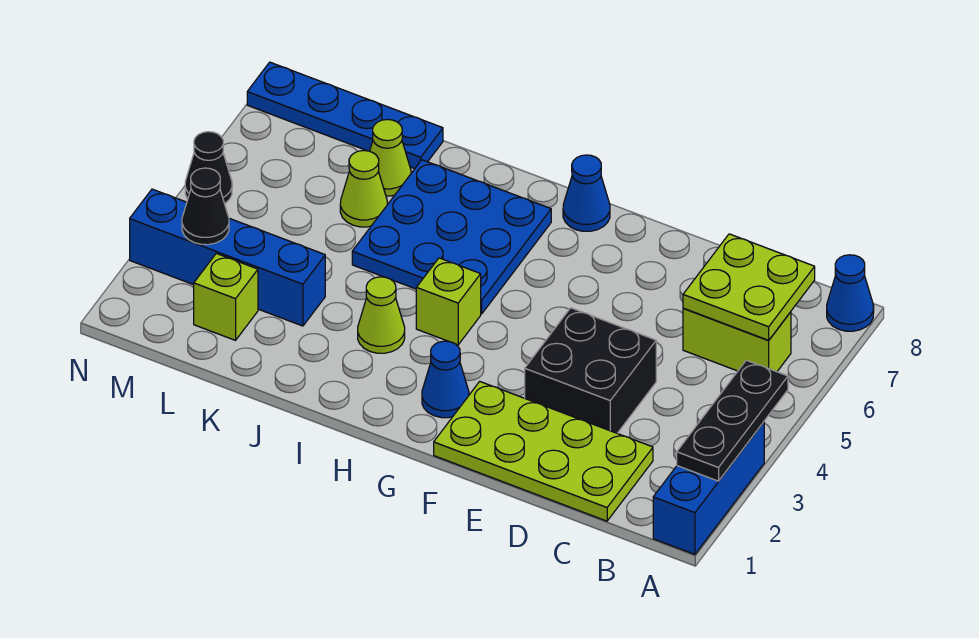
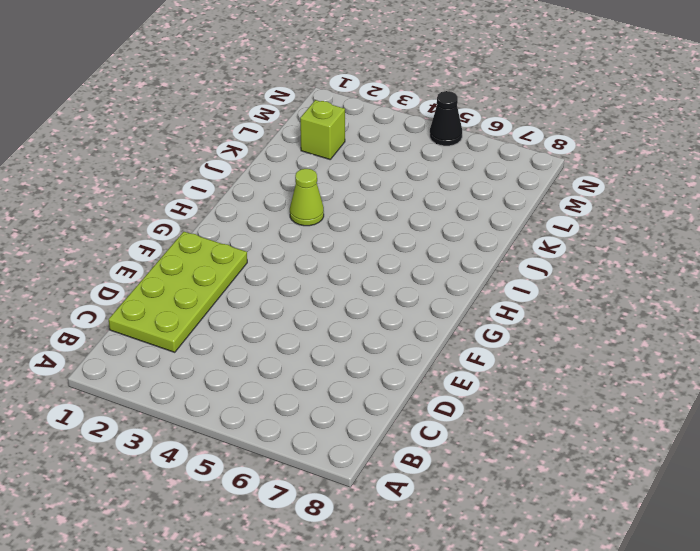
none -> blue 1x3 brick [653,422,764,554]
none -> blue 1x1 cone [827,255,874,331]
none -> lime 1x2 brick [683,308,791,372]

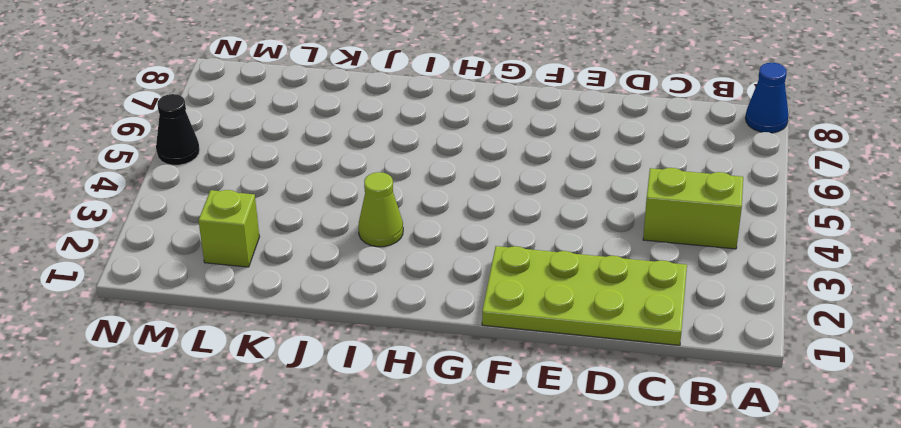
lime 1x2 brick [643,168,743,249] -> lime 1x2 brick moved to [683,308,791,372]
none -> blue 1x3 brick [653,422,764,554]
none -> black 2x2 brick [525,308,656,433]
none -> blue 1x1 cone [422,341,469,418]

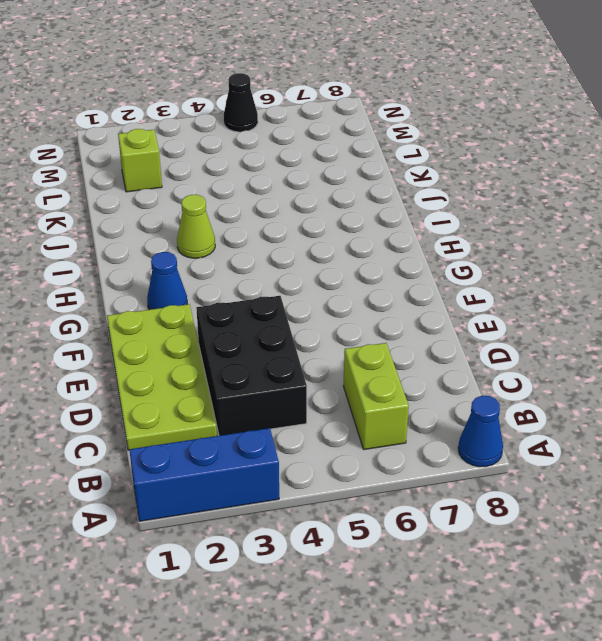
black 2x3 brick [196,296,307,436] -> black 2x2 brick [525,308,656,433]
none -> blue 1x1 cone [563,155,610,231]
none -> lime 1x1 brick [416,258,481,345]
none -> blue 3x3 plate [352,160,551,314]

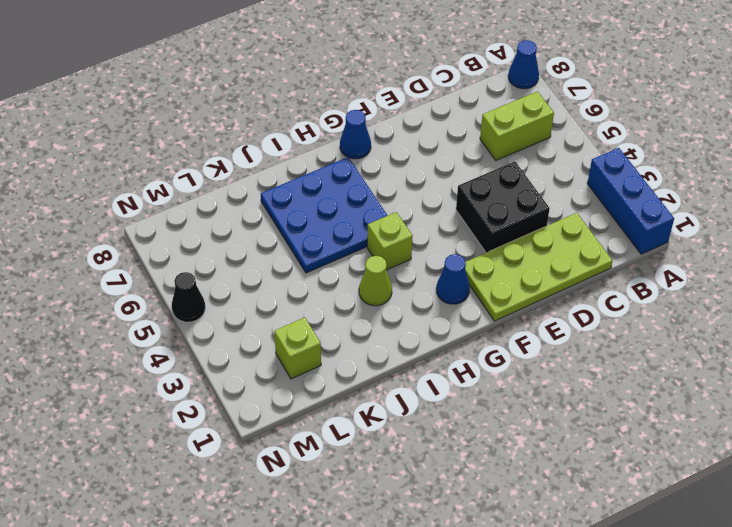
none -> blue 1x4 brick [130,189,325,326]
none -> lime 1x1 cone [340,151,387,227]
none -> lime 1x1 cone [370,120,411,196]

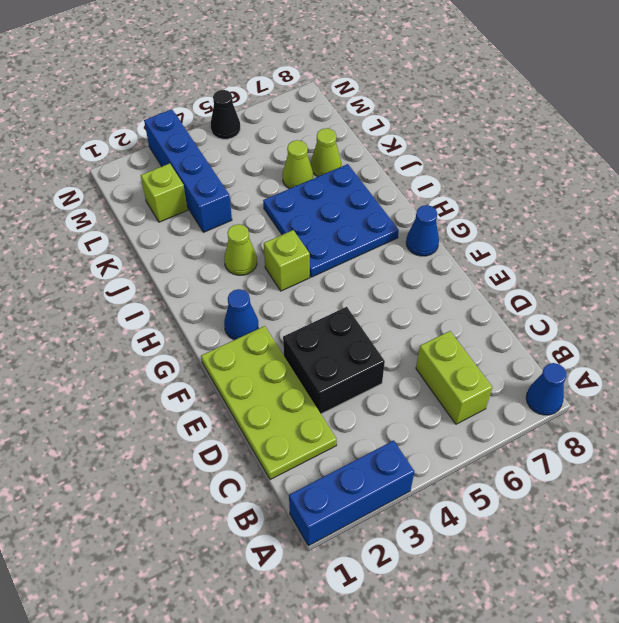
none -> blue 1x4 plate [247,62,443,169]
none -> black 1x3 plate [677,360,788,481]
none -> lime 2x2 plate [683,234,815,340]

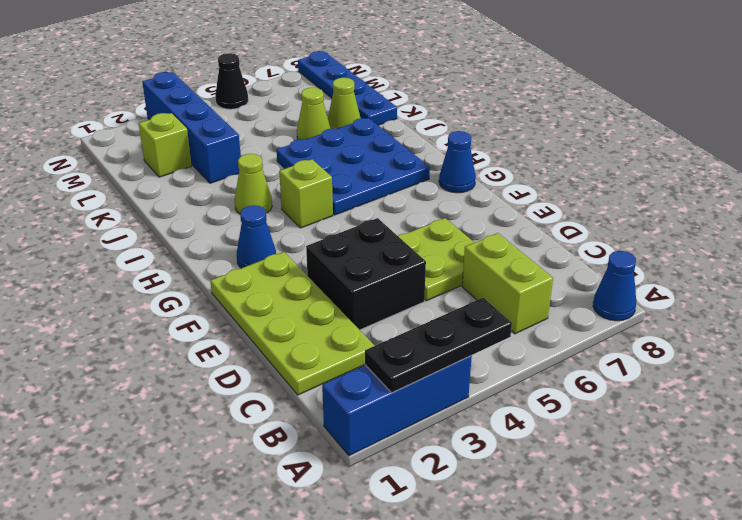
lime 2x2 plate [398,218,474,301] -> lime 2x2 plate moved to [683,234,815,340]
none -> black 1x1 cone [182,168,229,245]

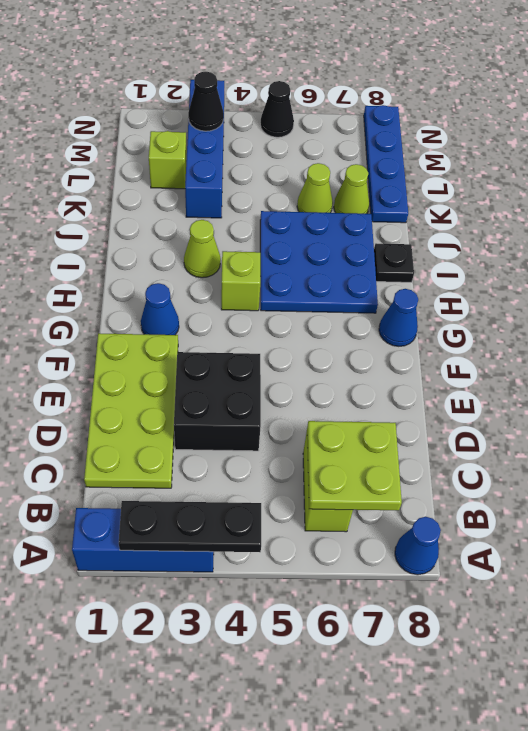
black 1x1 plate [374,243,414,282] -> none

